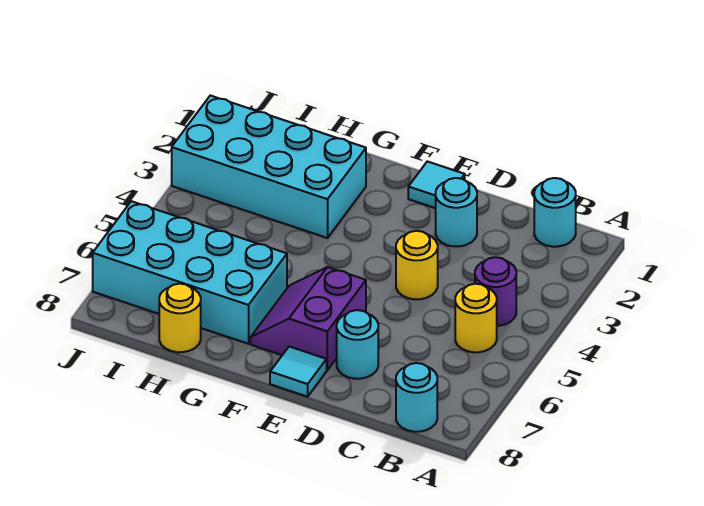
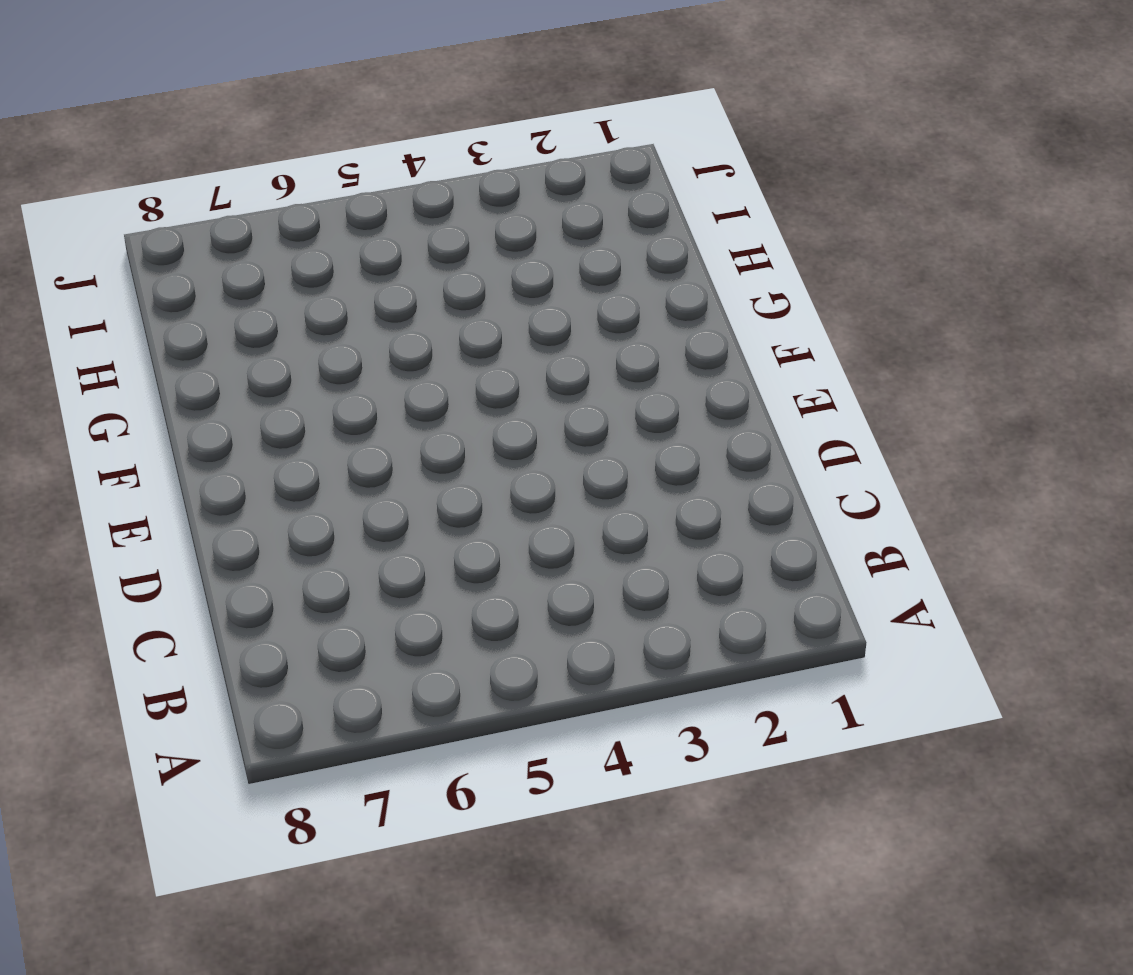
none -> cyan 1x1 round brick [534,178,576,247]
none -> purple 1x1 round brick [475,257,516,326]
none -> yellow 1x1 round brick [455,284,497,352]

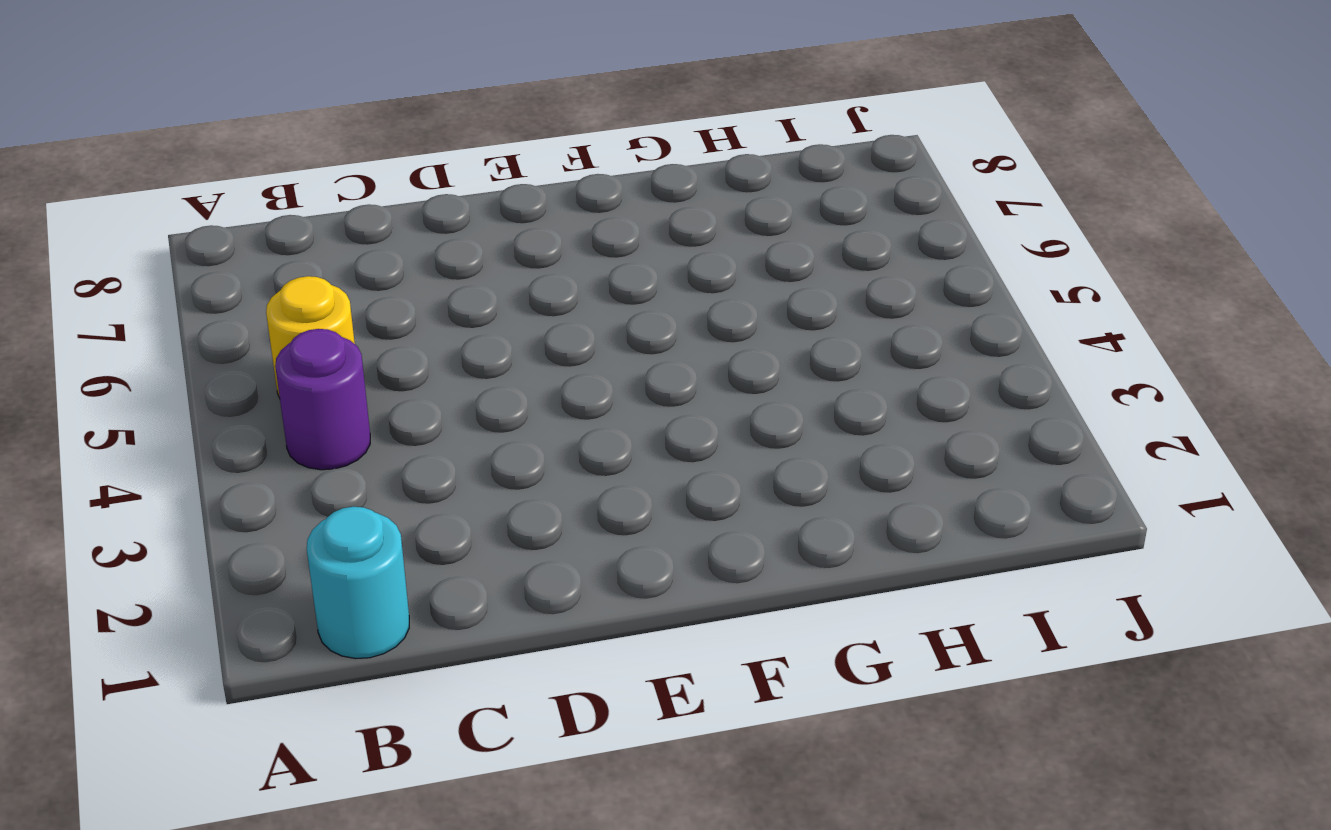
none -> cyan 1x1 round brick [396,363,437,432]
none -> cyan 1x1 round brick [436,178,477,246]
none -> yellow 1x1 round brick [396,231,438,299]

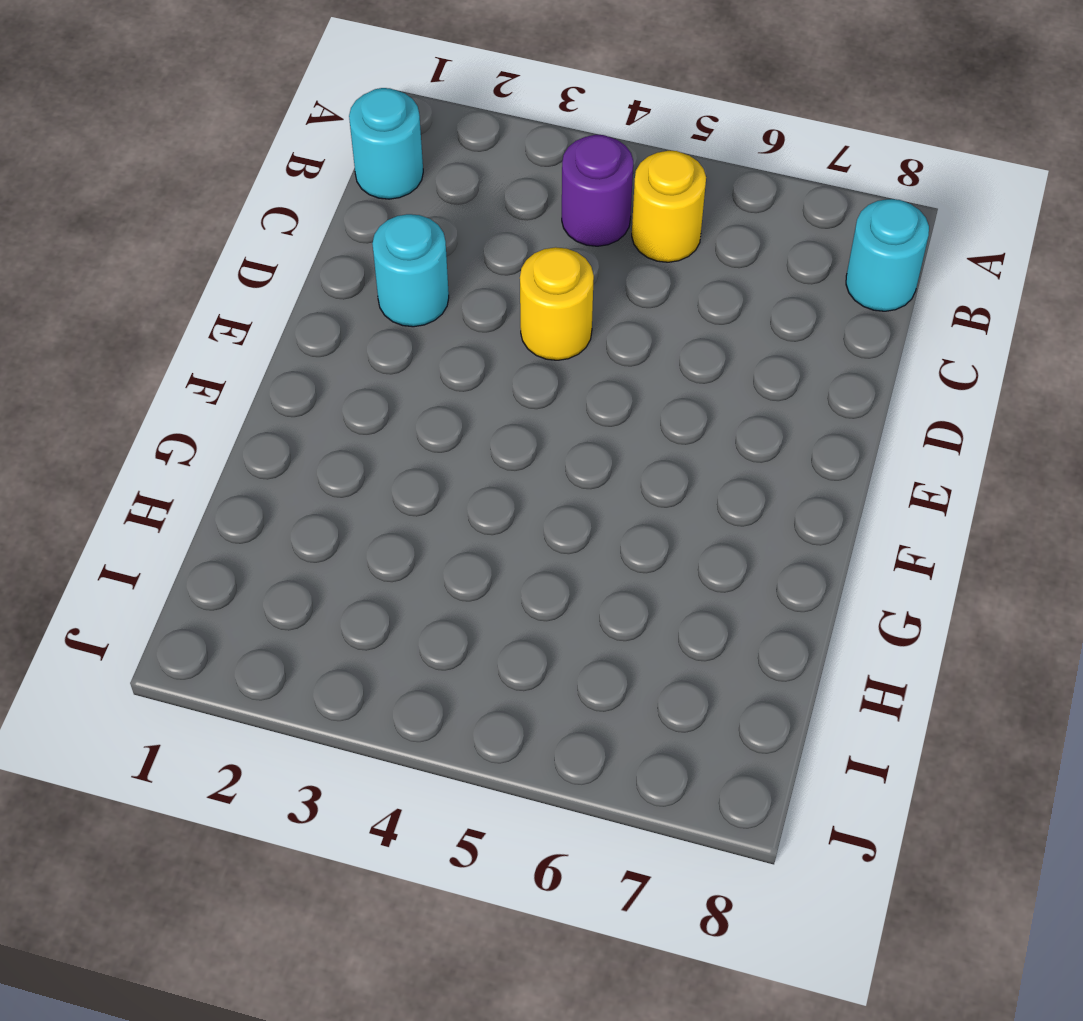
none -> cyan 1x1 round brick [337,310,378,379]
none -> cyan 1x1 tile [408,161,465,208]
none -> purple 2x2 slope [250,267,366,370]

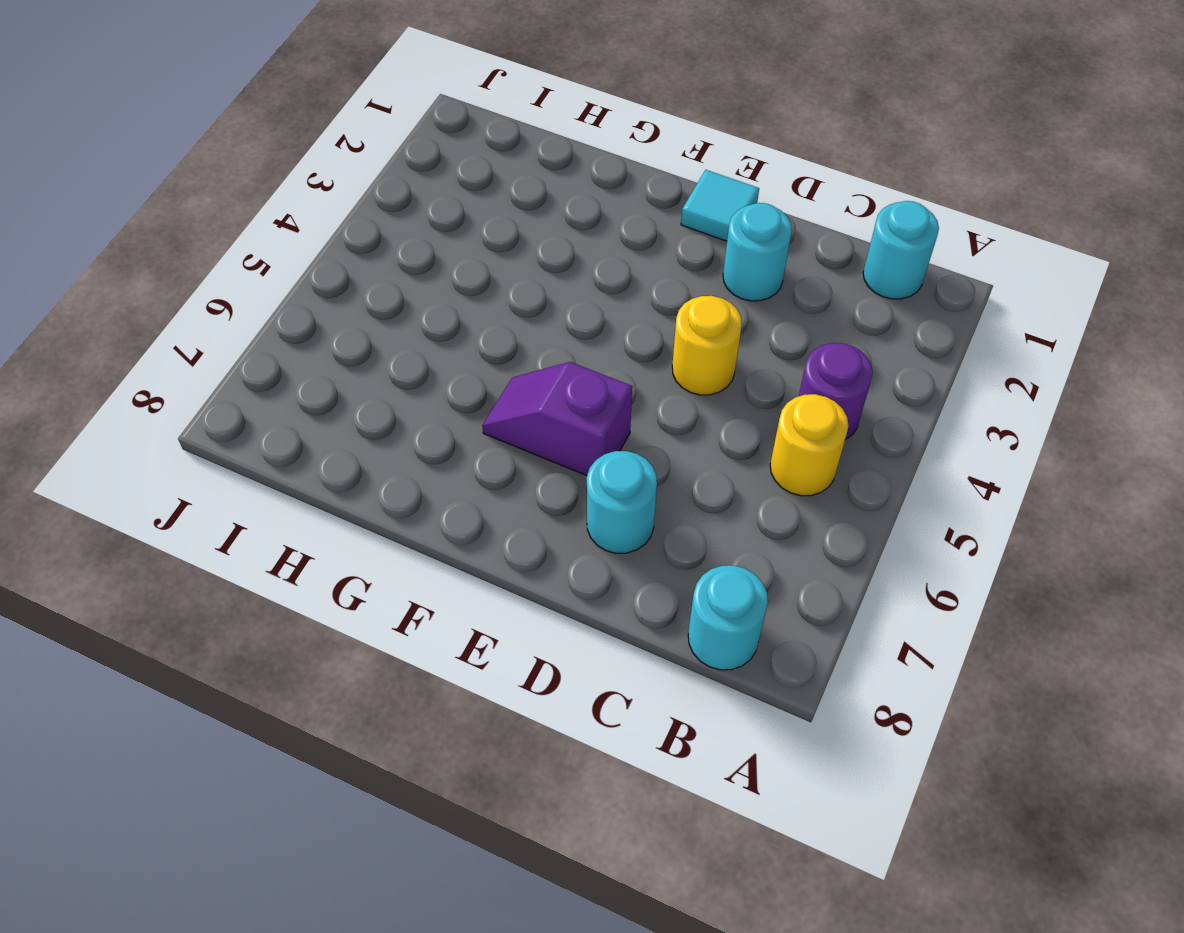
purple 1x2 slope [482,362,632,476] -> purple 2x2 slope [250,267,366,370]
none -> cyan 1x1 tile [270,347,327,397]
none -> cyan 2x4 brick [172,95,366,238]
none -> cyan 2x4 brick [93,201,287,344]

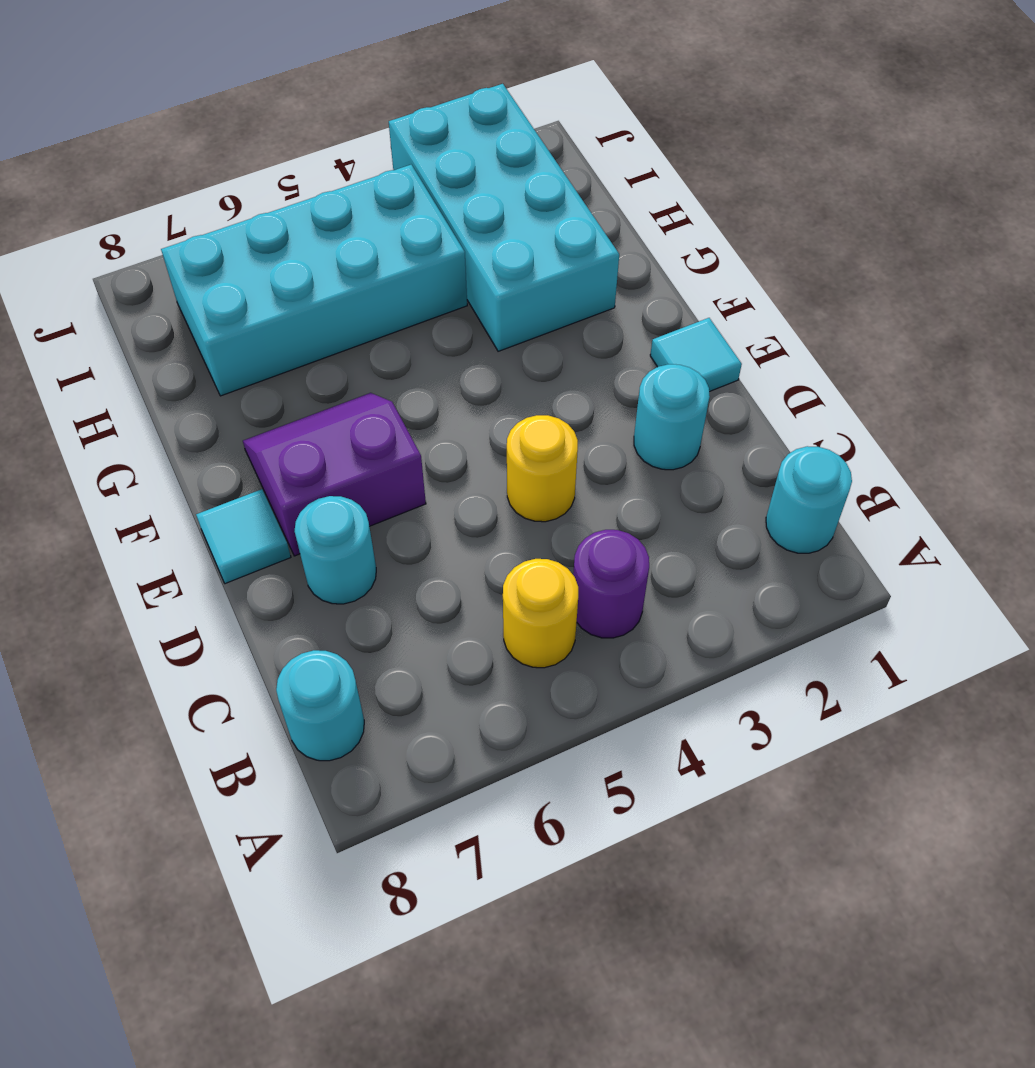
cyan 2x4 brick [161,165,467,396] -> cyan 2x4 brick turned to [93,201,287,344]
none -> yellow 1x1 round brick [159,284,201,352]

